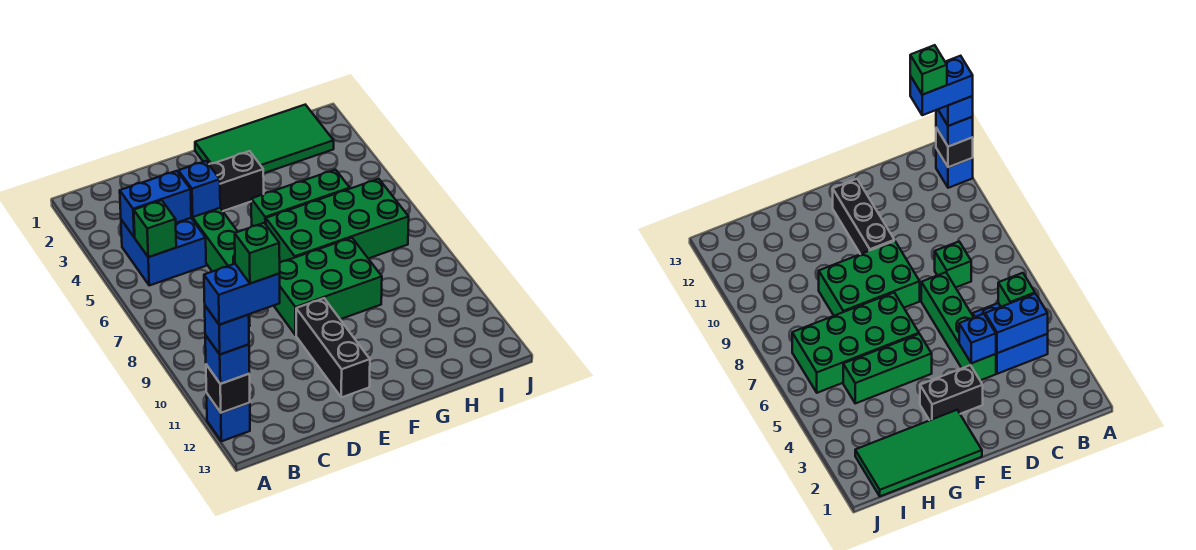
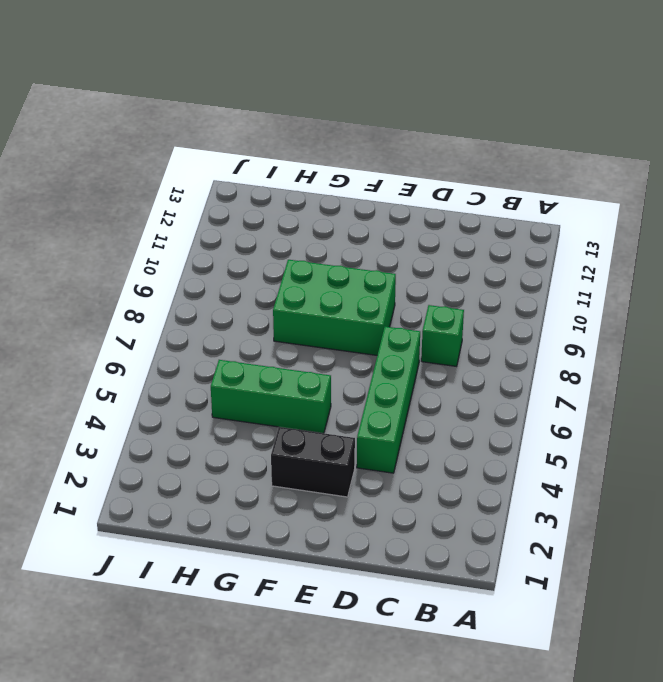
none -> blue 1x1 brick [207,394,250,441]
none -> blue 2x2 brick [121,218,206,285]
none -> black 1x3 brick [296,298,370,397]

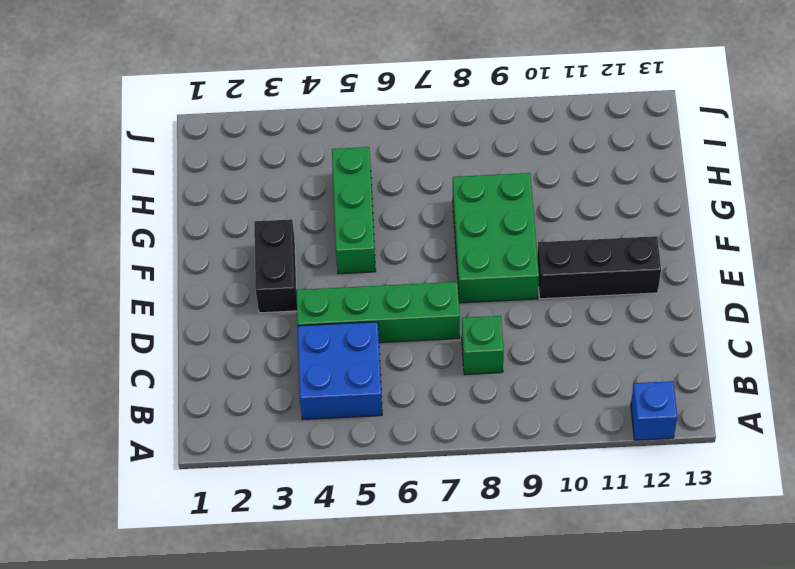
none -> green 2x4 tile [195,105,334,173]
none -> green 2x4 brick [266,179,409,263]
none -> black 1x1 brick [206,365,250,413]

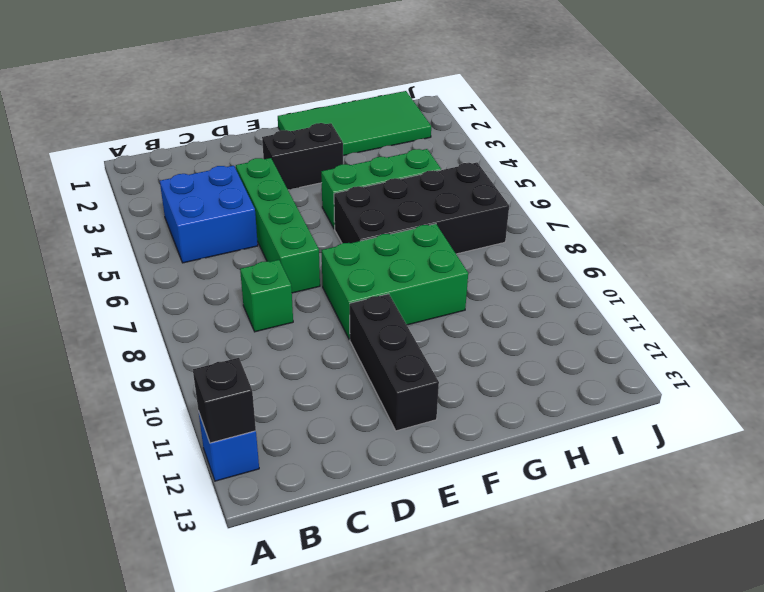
black 2x4 brick [334,162,509,254] -> green 2x4 brick [266,179,409,263]
none -> blue 1x2 brick [120,171,191,237]
none -> green 1x1 brick [134,200,176,257]
none -> blue 1x1 brick [178,161,220,217]

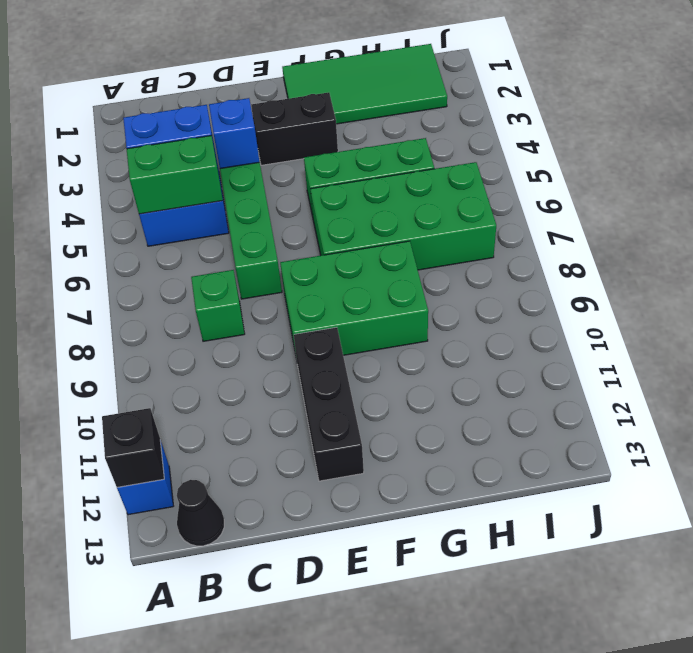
green 1x2 brick [127,135,223,214] -> green 1x1 brick [134,200,176,257]
black 1x1 cone [177,480,224,546] -> none
none -> blue 1x1 brick [205,335,249,384]
none -> blue 1x1 brick [205,306,249,354]
none -> blue 1x2 brick [204,264,280,325]

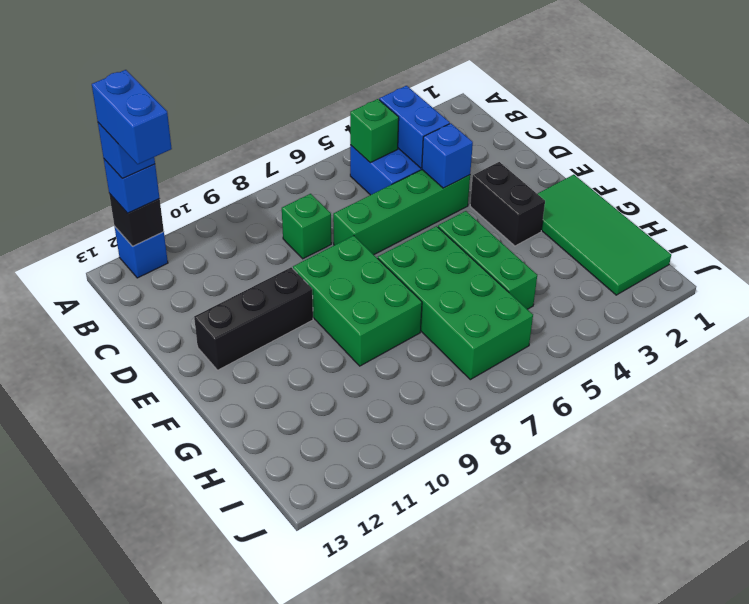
none -> green 1x1 brick [235,223,280,284]

